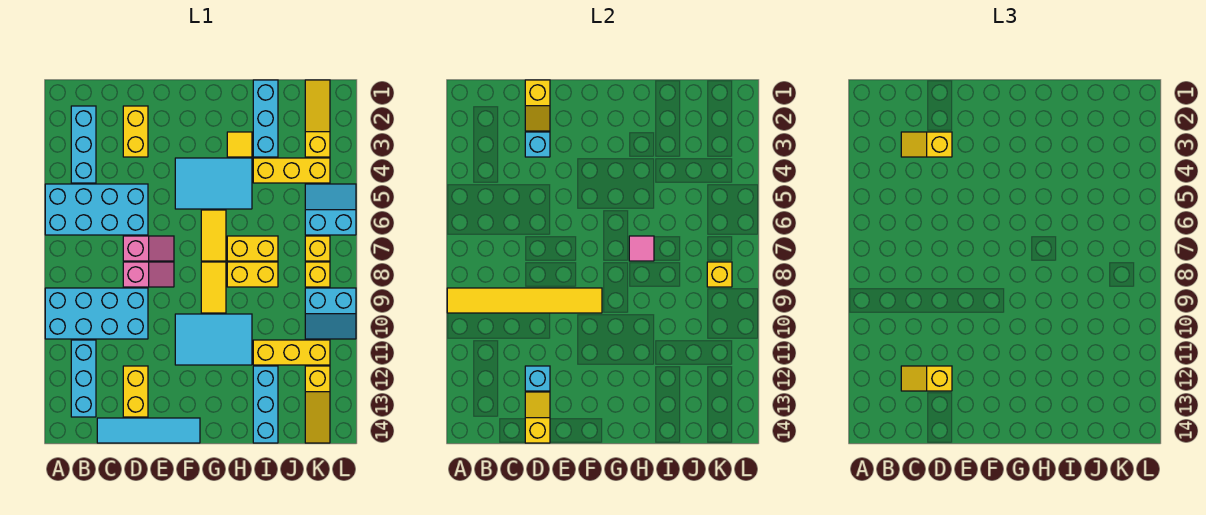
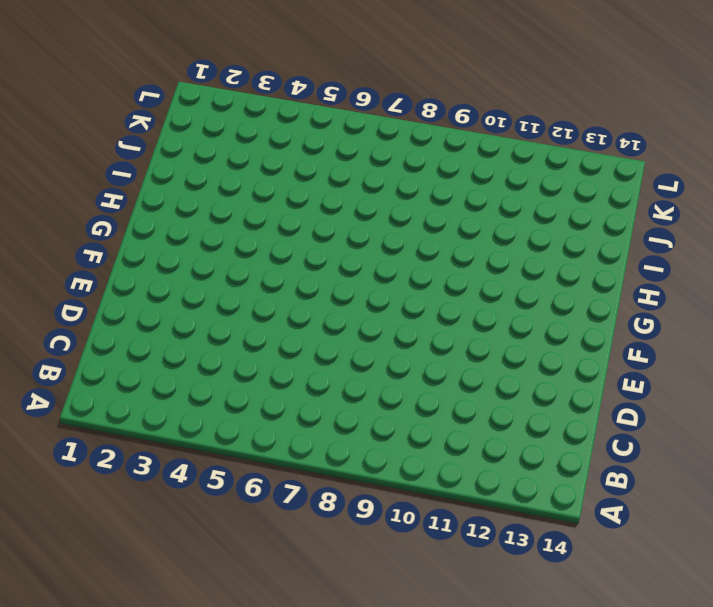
none -> cyan 2x4 brick [45,184,148,235]
none -> cyan 2x4 brick [45,288,148,339]
none -> cyan 1x3 brick [71,106,96,183]
none -> cyan 1x3 brick [71,340,96,417]

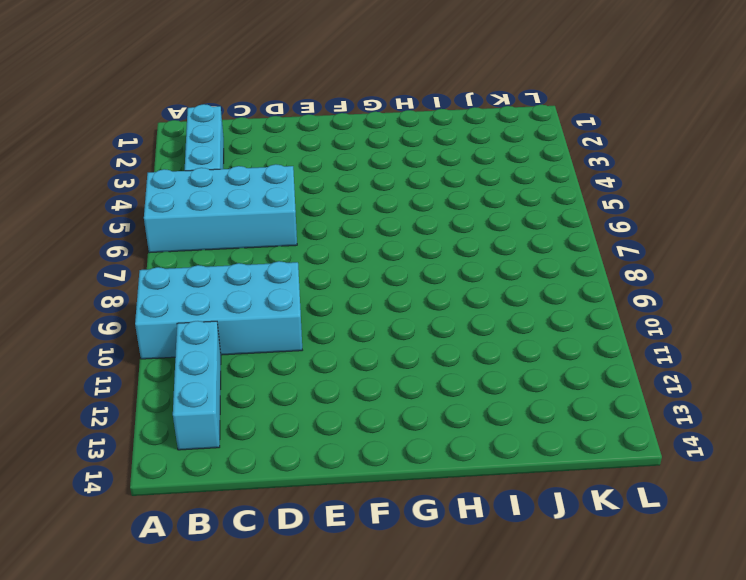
none -> cyan 1x4 tile [97,418,200,443]
none -> yellow 1x2 brick [123,106,148,157]
none -> pink 1x2 slope [123,236,174,261]
none -> pink 1x2 slope [123,262,174,287]

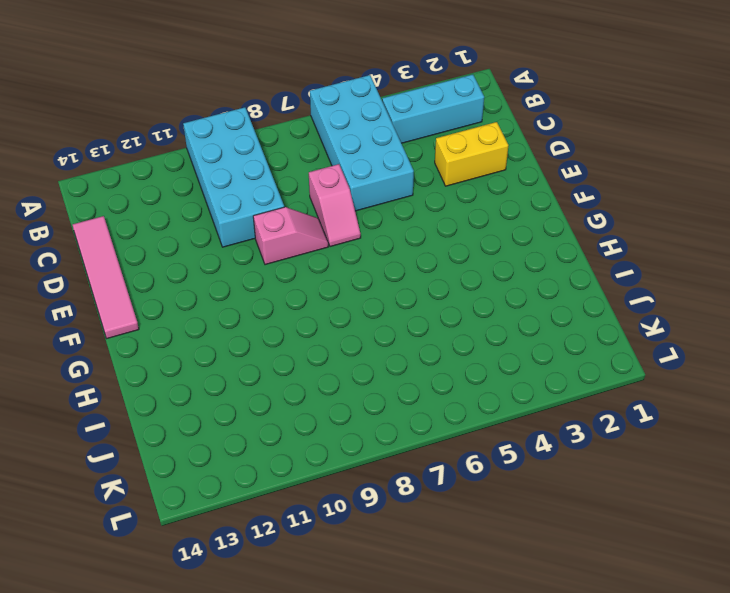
pink 1x4 tile [73,216,139,338] -> cyan 1x4 tile [97,418,200,443]
pink 1x2 slope [253,207,328,265] -> pink 1x2 slope turned to [123,262,174,287]
none -> cyan 1x3 brick [71,340,96,417]
none -> yellow 1x2 brick [123,366,148,417]
none -> cyan 2x3 tile [175,158,252,209]
none -> cyan 2x3 tile [175,314,252,365]

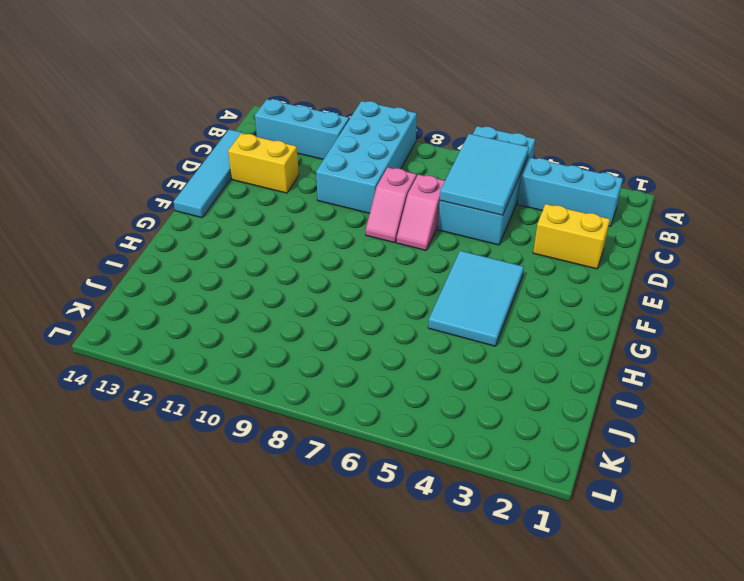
cyan 2x3 tile [440,134,529,215] -> cyan 2x3 tile moved to [175,314,252,365]
none -> yellow 1x2 tile [201,210,226,261]
none -> yellow 1x2 tile [201,262,226,313]
none -> yellow 1x1 tile [227,132,252,157]
none -> yellow 1x2 brick [227,236,278,261]

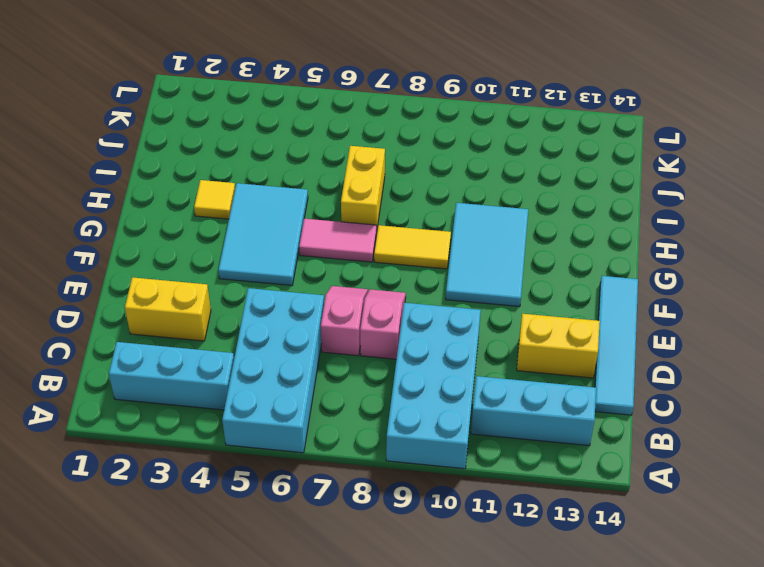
pink 1x2 tile [299,219,377,262] -> yellow 1x2 tile [201,210,226,261]
none -> yellow 1x2 brick [227,262,278,287]
none -> cyan 1x3 brick [253,80,278,157]
none -> yellow 1x3 brick [253,158,330,183]
none -> yellow 1x3 brick [253,340,330,365]

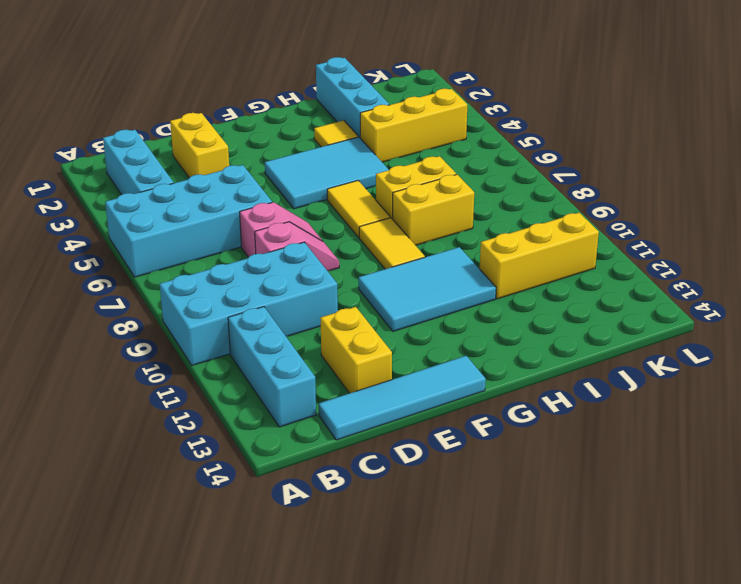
none -> cyan 1x3 brick [253,366,278,443]
none -> yellow 1x3 slope [305,80,330,157]
none -> cyan 2x2 slope [305,184,356,235]
none -> yellow 1x1 brick [305,236,330,261]

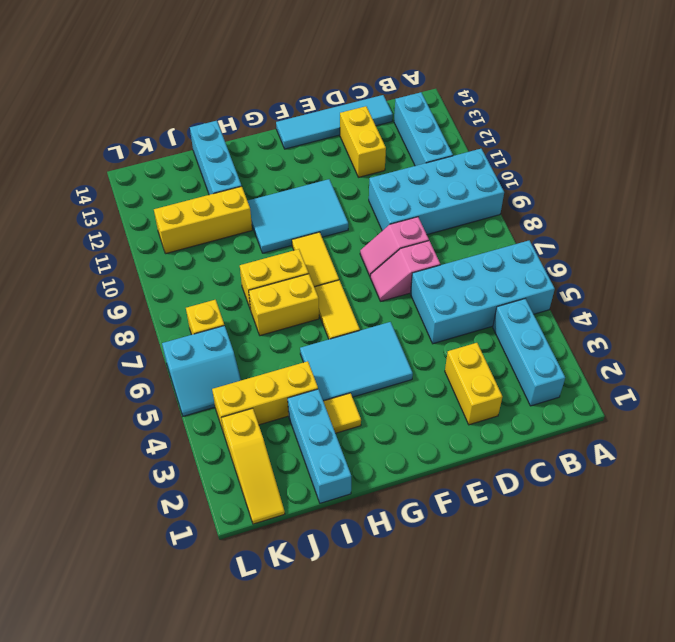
none -> yellow 1x1 brick [305,262,330,287]
none -> cyan 2x2 slope [305,288,356,339]
none -> yellow 1x3 slope [305,366,330,443]
none -> yellow 1x6 tile [447,288,602,313]

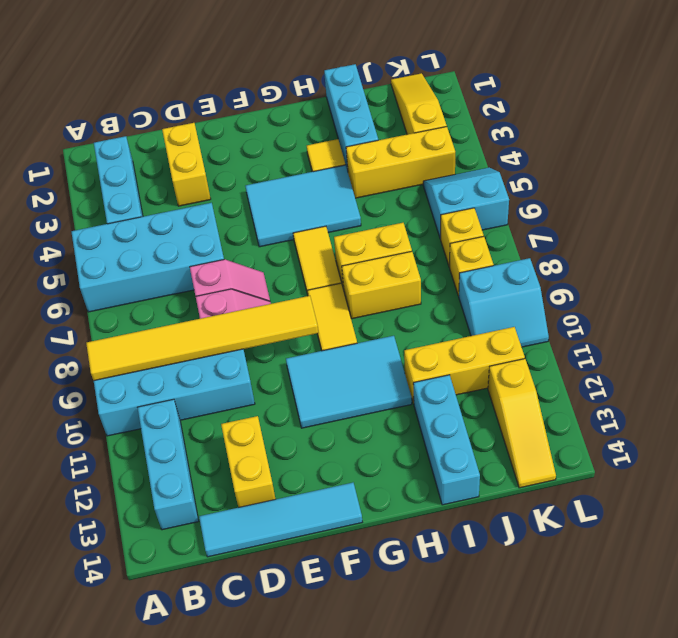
none -> yellow 1x2 slope [525,80,550,131]
none -> cyan 1x1 brick [525,132,550,157]
none -> cyan 1x1 brick [525,366,550,391]
none -> yellow 1x2 slope [525,392,550,443]

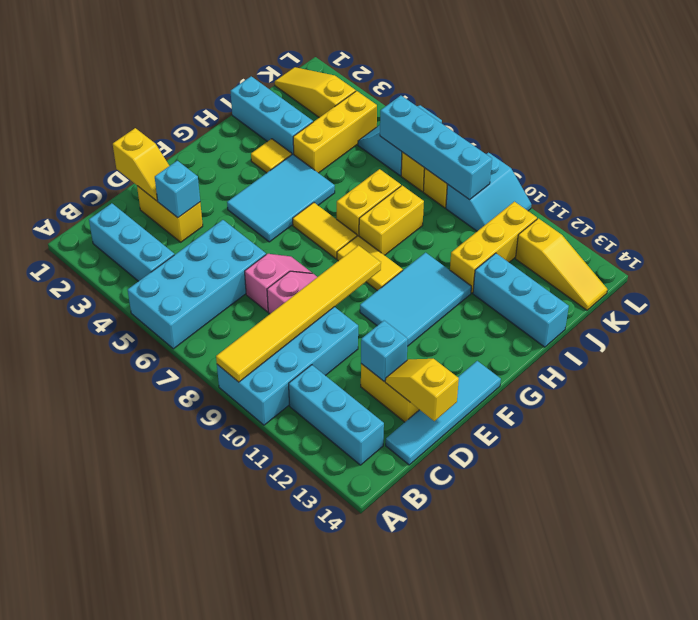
cyan 1x4 brick [380,95,492,200] -> yellow 1x1 brick [707,262,732,287]
none -> pink 1x1 tile [629,236,654,261]
none -> yellow 1x2 slope [901,132,952,157]
none -> yellow 1x2 slope [901,366,952,391]

